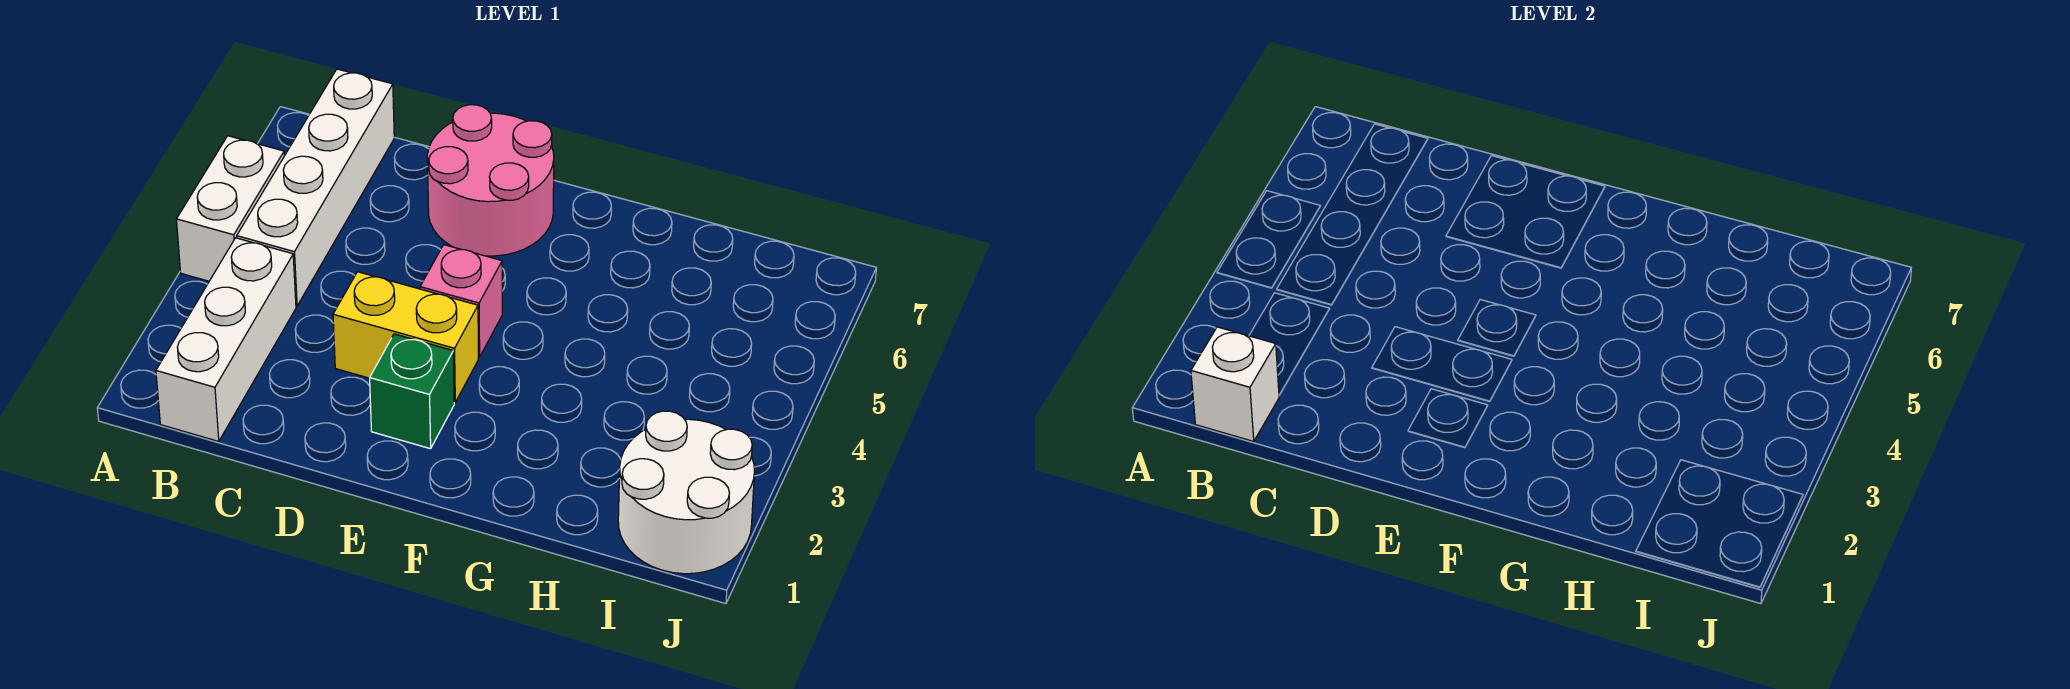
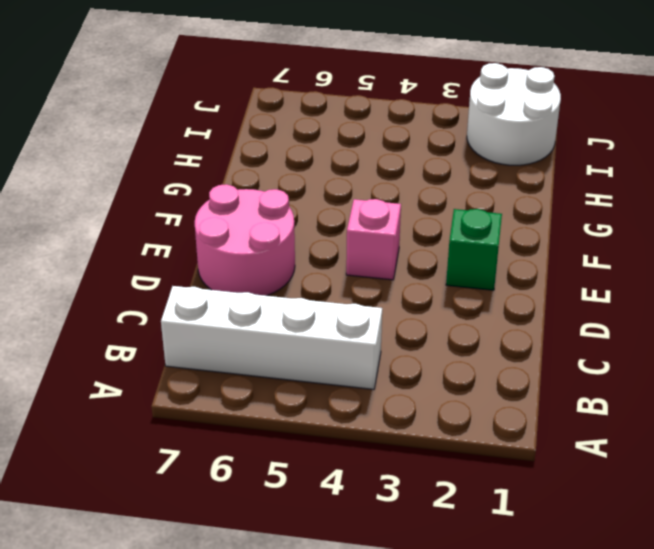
none -> white 1x2 brick [176,136,284,281]
none -> white 1x3 brick [156,238,296,441]

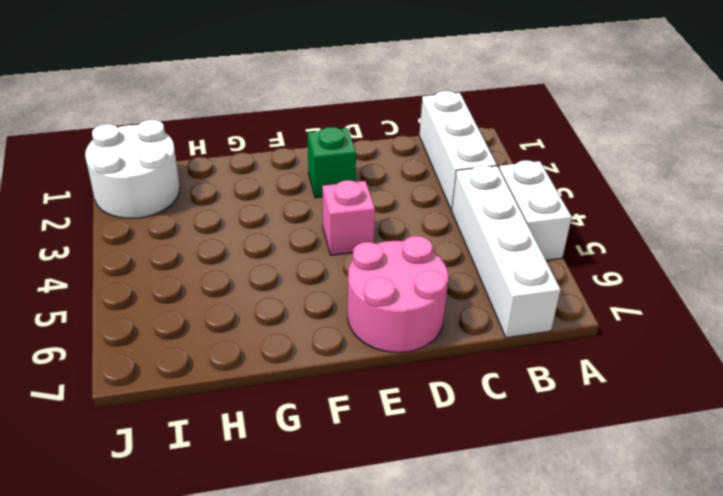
none -> yellow 1x2 brick [333,272,478,402]
none -> white 1x1 brick [1191,327,1279,441]

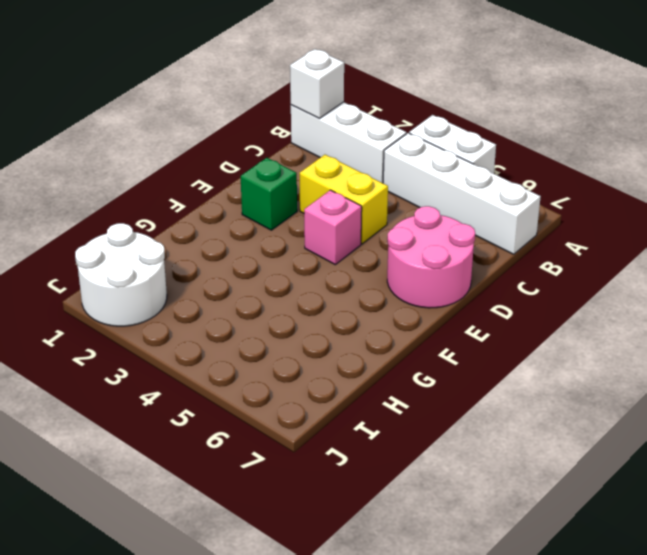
yellow 1x2 brick [300,155,388,244] -> yellow 1x2 brick turned to [333,272,478,402]

